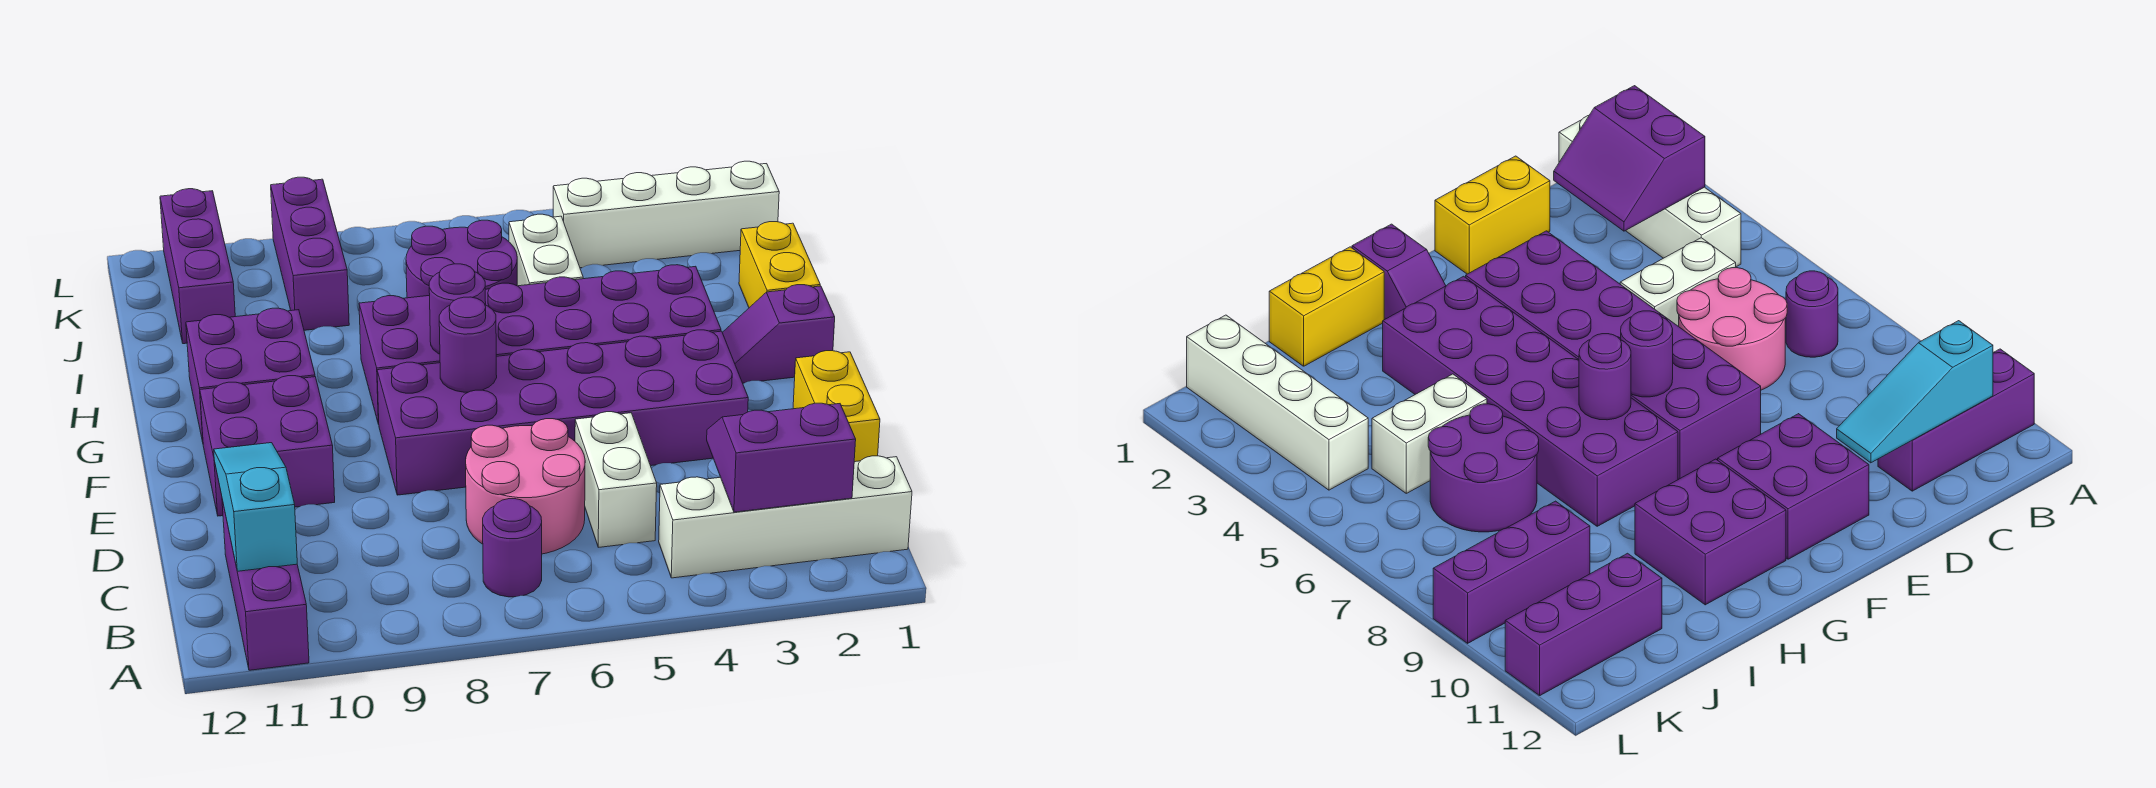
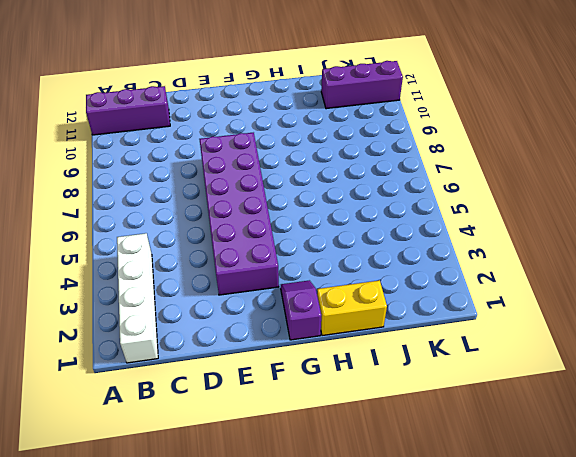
none -> purple 1x1 round brick [483,499,542,597]
none -> white 1x2 brick [575,412,657,547]
none -> pink 2x2 round brick [466,419,585,554]

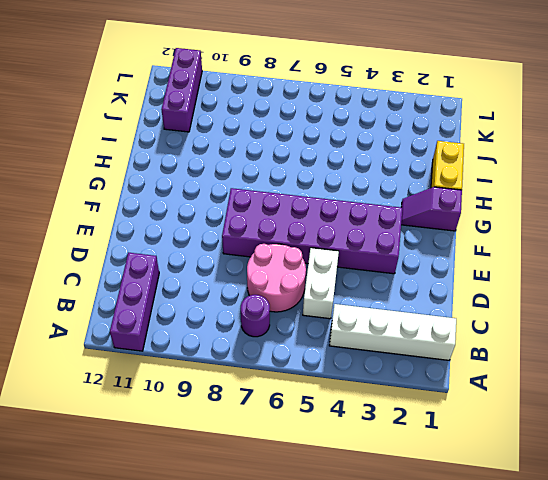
none -> yellow 1x2 brick [793,351,880,462]
none -> purple 2x2 brick [200,376,335,516]
none -> purple 2x6 brick [359,265,721,424]

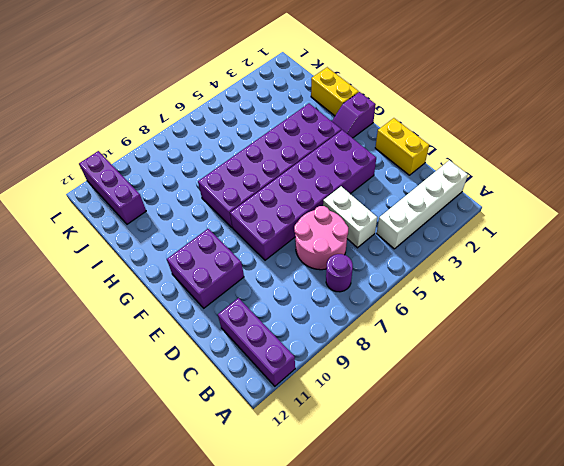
none -> purple 2x2 brick [186,308,315,442]
none -> white 1x2 brick [509,214,583,286]
none -> purple 2x2 round brick [406,220,517,298]

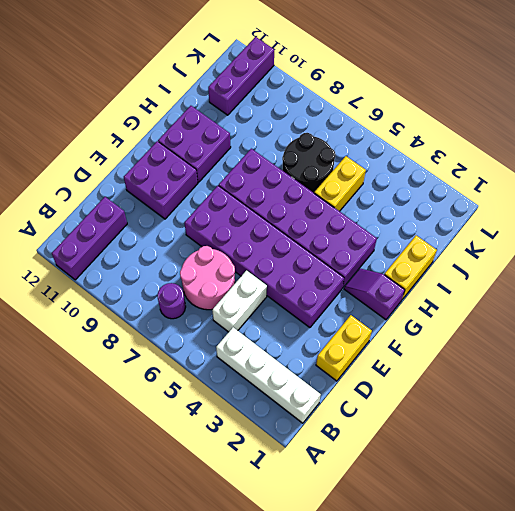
yellow 1x2 brick [314,156,366,211] -> white 1x2 brick [509,214,583,286]
black 2x2 round brick [282,133,335,193] -> purple 2x2 round brick [406,220,517,298]
none -> purple 1x3 brick [271,177,349,330]
none -> white 1x4 brick [553,161,779,268]
none -> purple 2x2 slope [707,403,856,512]

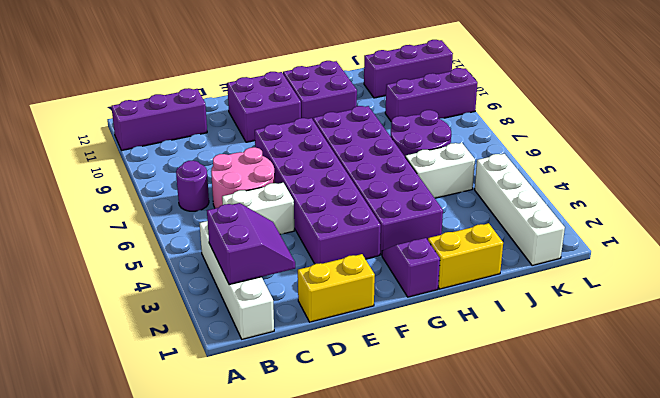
none -> cyan 1x3 slope [214,443,297,571]
none -> purple 1x1 round brick [439,297,497,392]
none -> purple 1x1 round brick [429,264,486,354]

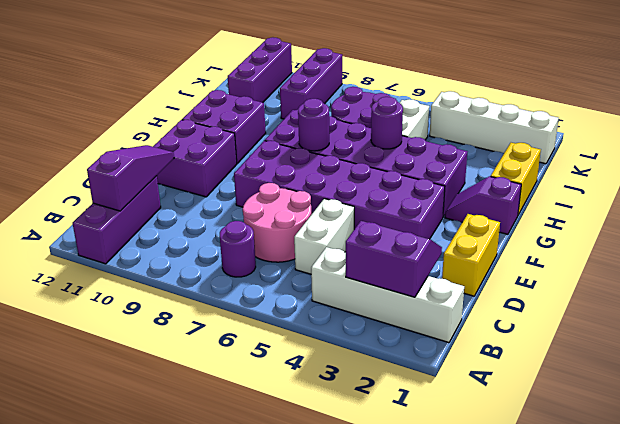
purple 1x3 slope [87,145,174,211] -> cyan 1x3 slope [214,443,297,571]
purple 1x1 round brick [371,97,403,149] -> purple 1x1 round brick moved to [439,297,497,392]

